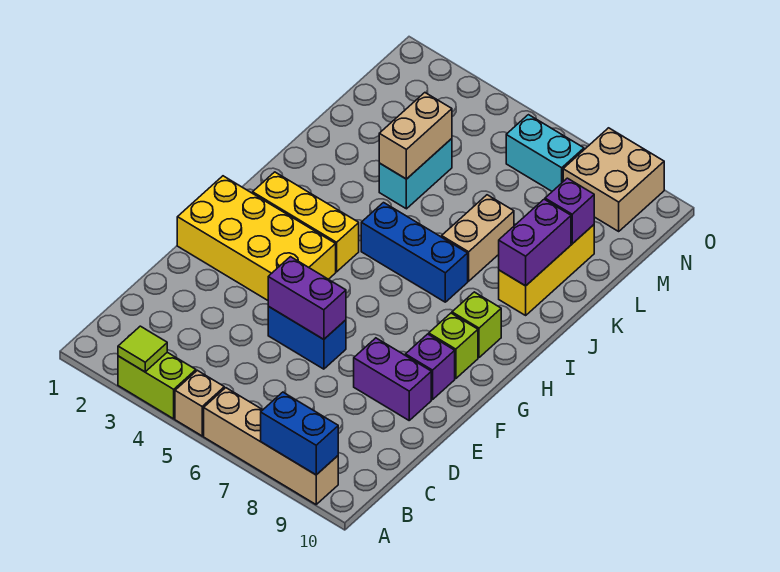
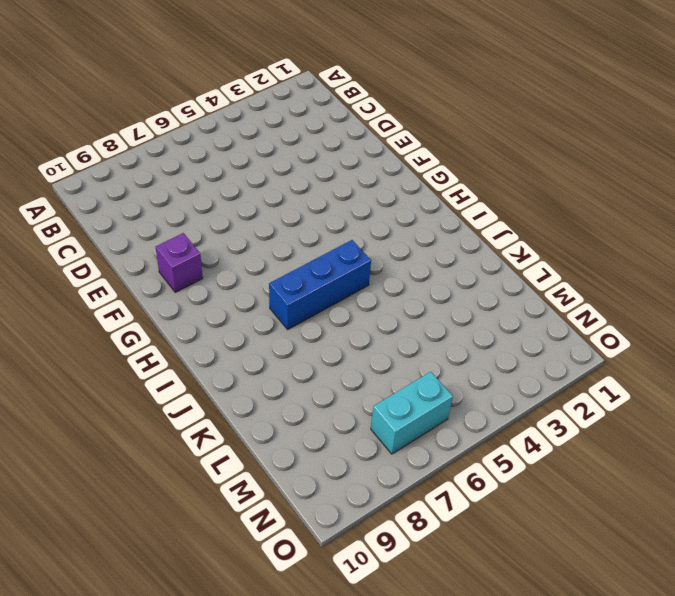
none -> lime 1x2 brick [118,352,196,419]
none -> tan 1x1 brick [175,370,224,436]
none -> tan 1x4 brick [204,388,338,504]

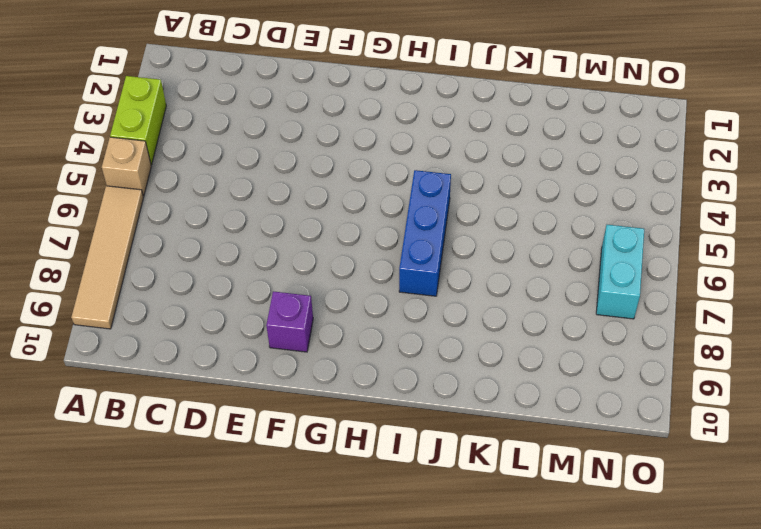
tan 1x4 tile [71,186,144,329] -> tan 1x4 brick [204,388,338,504]
none -> blue 1x2 brick [268,306,346,369]
none -> purple 1x2 brick [354,338,431,420]
none -> yellow 2x4 brick [177,176,336,300]

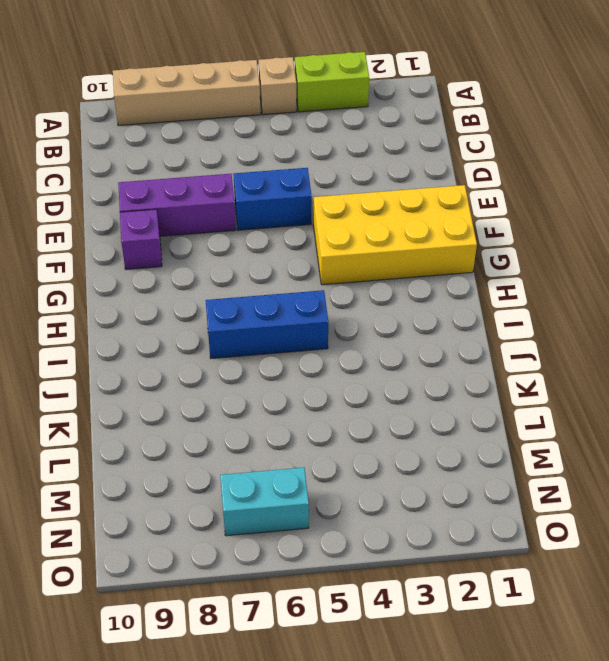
purple 1x3 brick [118,174,236,236] -> purple 1x2 brick [354,338,431,420]
none -> lime 1x1 brick [429,313,478,379]
none -> yellow 1x3 brick [253,172,359,272]
none -> lime 1x1 brick [452,292,501,357]

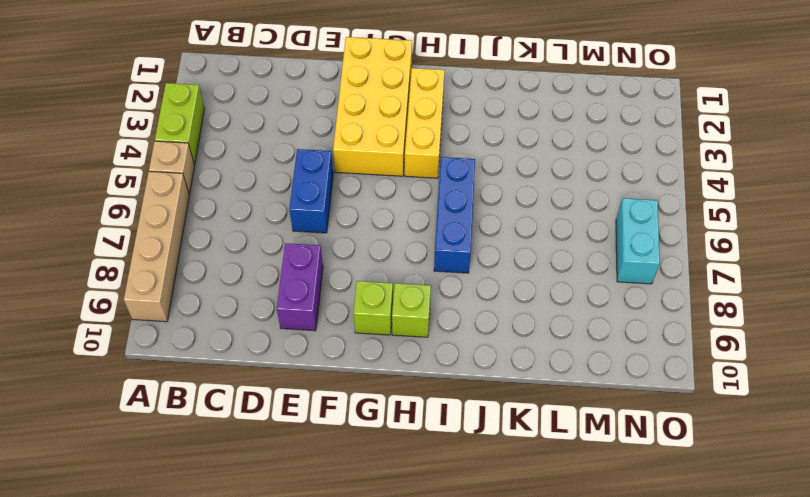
none -> purple 1x1 brick [405,334,455,400]
none -> tan 1x2 brick [442,195,514,281]
none -> yellow 1x3 brick [499,225,594,315]

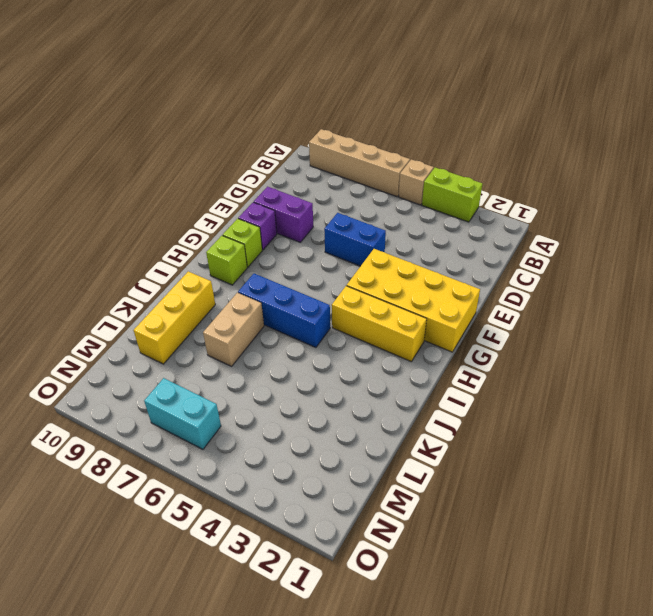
none -> cyan 1x2 brick [379,139,452,209]
none -> tan 2x2 brick [563,128,664,231]
none -> lime 1x1 tile [118,326,167,372]

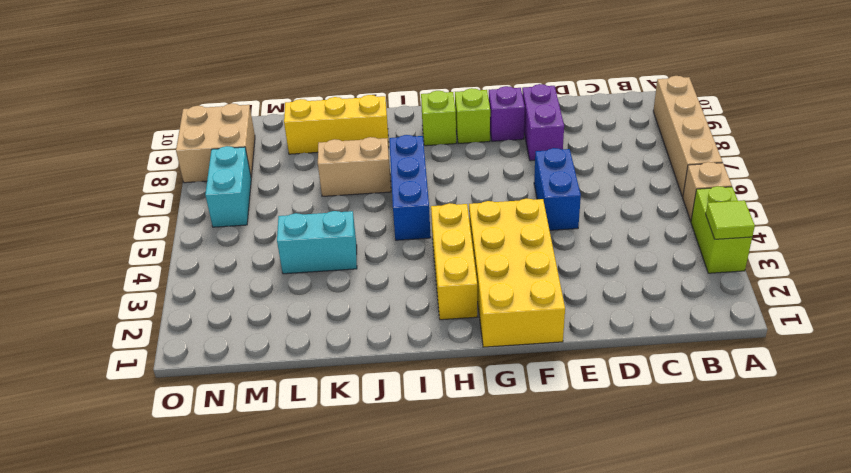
none -> blue 1x2 brick [261,392,338,475]
none -> purple 1x2 brick [268,257,346,339]
none -> purple 1x2 brick [499,199,571,286]

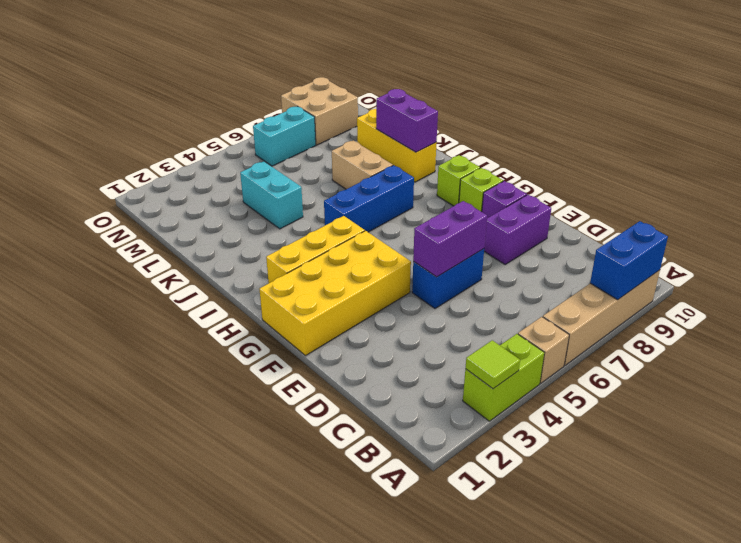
none -> tan 1x2 brick [379,93,452,179]
none -> purple 1x1 brick [545,178,594,244]

